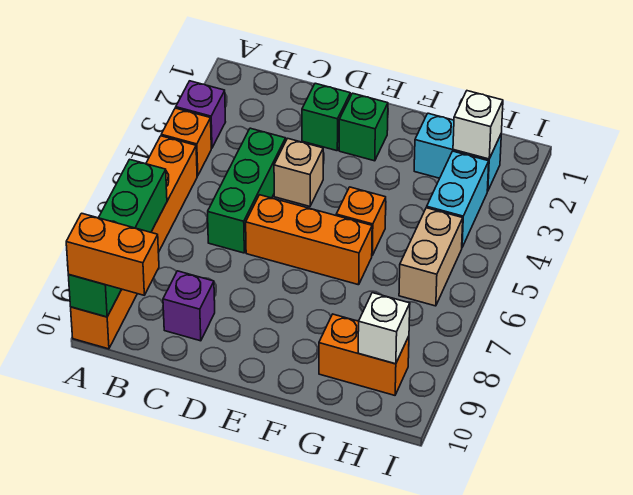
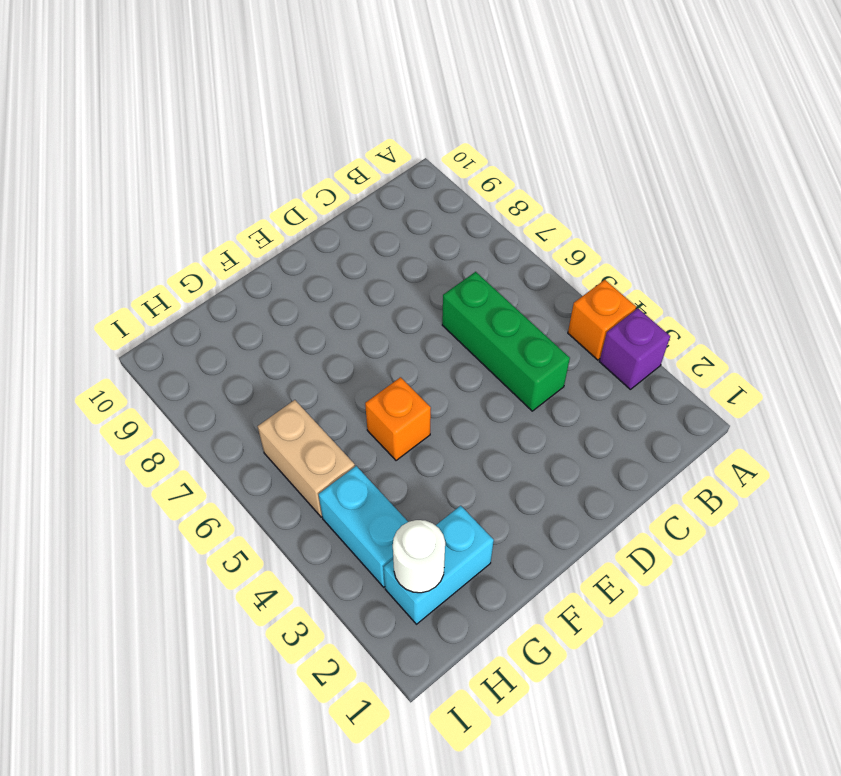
white 1x1 round brick [393,520,445,593] -> white 1x1 brick [453,91,503,159]
none -> orange 1x6 brick [71,136,197,349]
none -> purple 1x1 brick [163,271,215,341]
none -> green 1x1 brick [302,83,350,151]

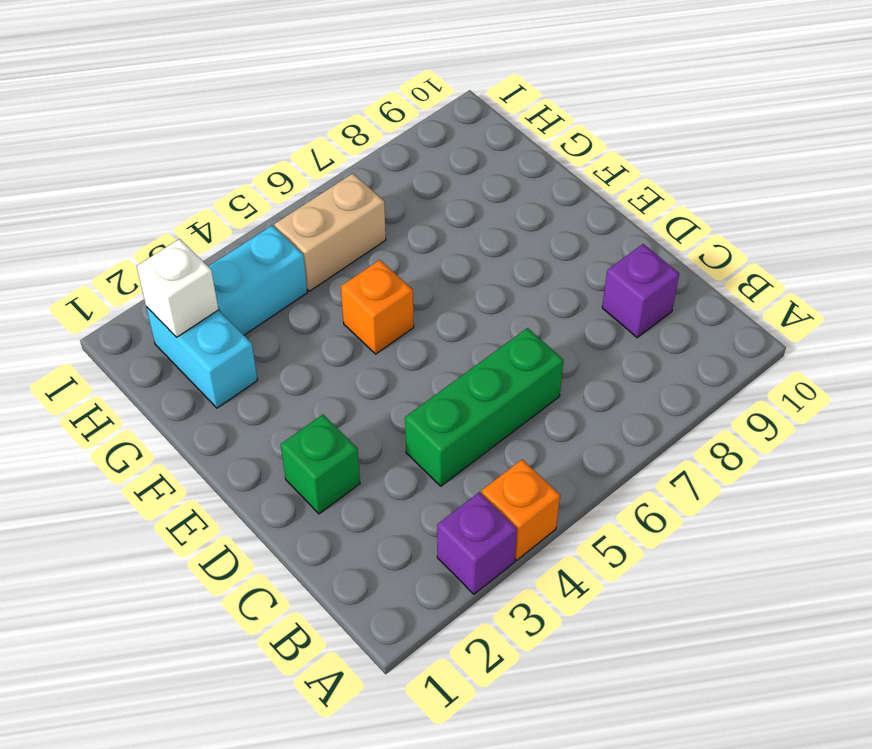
none -> orange 1x6 brick [71,136,197,349]
none -> tan 1x1 brick [274,138,323,206]
none -> orange 1x3 brick [246,195,372,285]

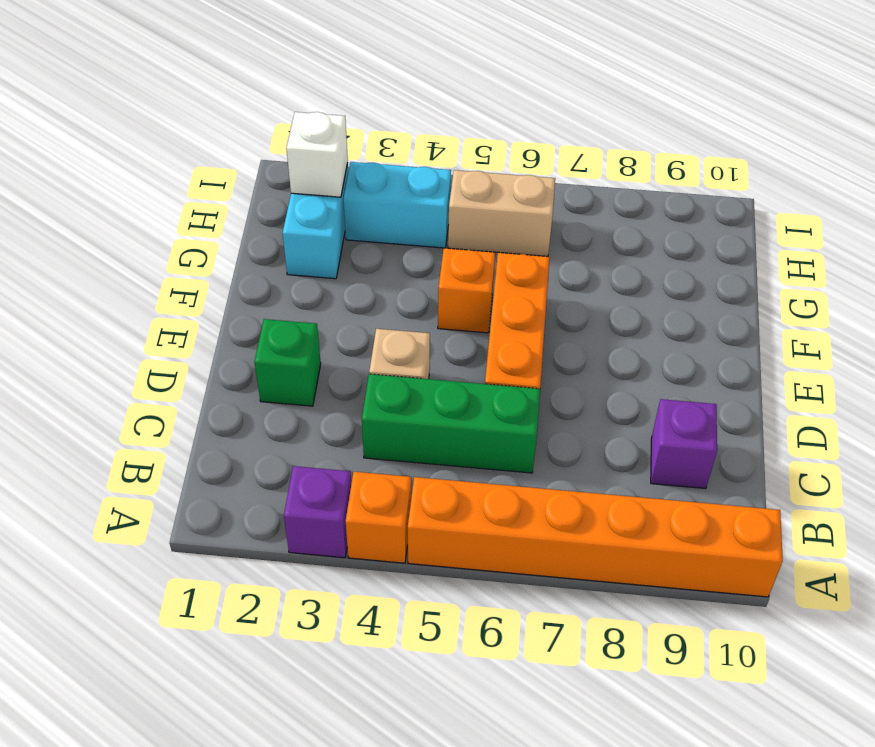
none -> green 1x1 brick [339,93,388,161]
none -> orange 1x2 brick [319,314,409,395]
none -> green 1x4 brick [68,159,167,317]

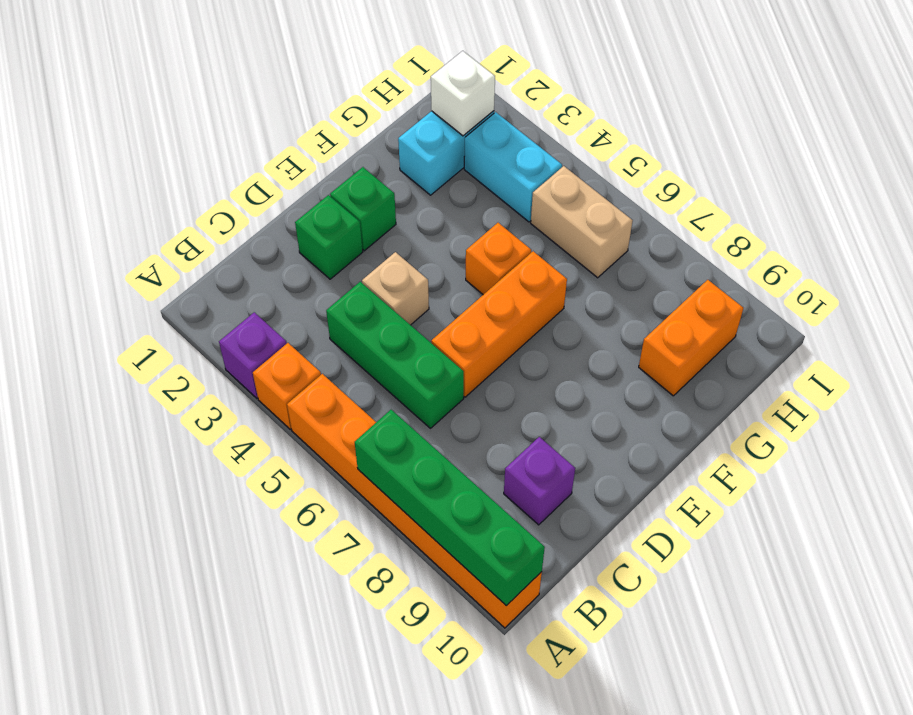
none -> white 1x1 brick [358,293,410,364]
none -> orange 1x2 brick [66,213,159,295]

